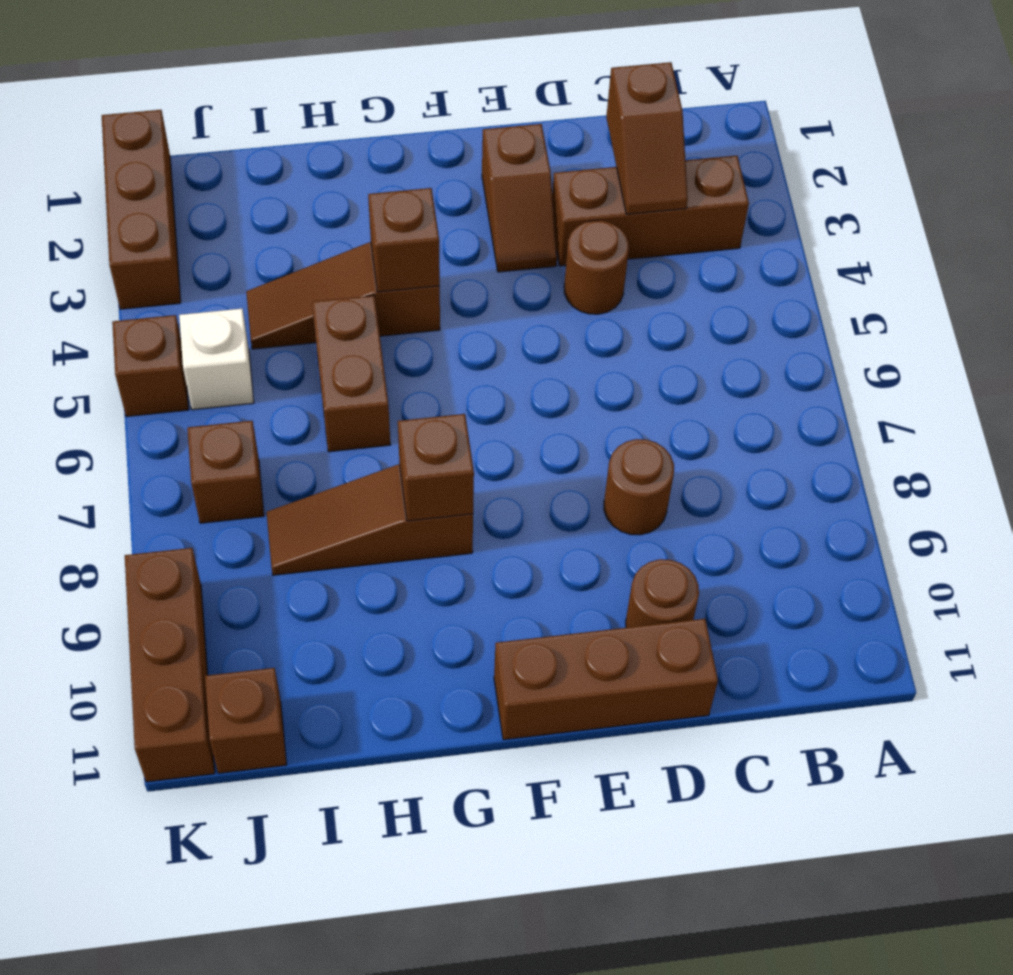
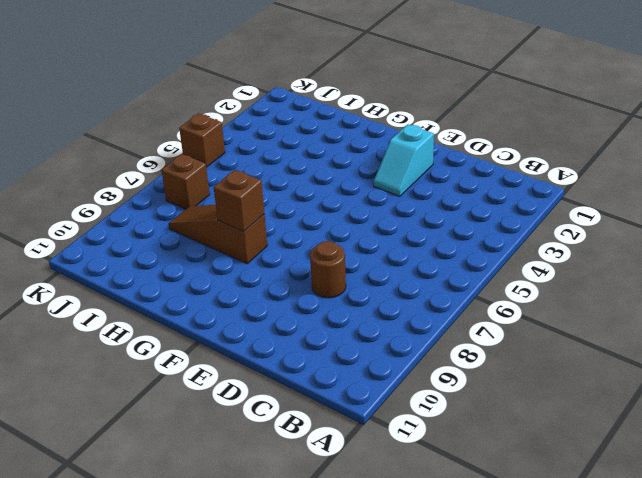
cyan 1x2 slope [374,124,434,196] -> brown 1x2 slope [482,124,557,272]
none -> brown 1x3 brick [552,156,749,266]
none -> brown 1x1 round brick [564,221,629,314]
none -> brown 1x1 round brick [626,559,699,628]

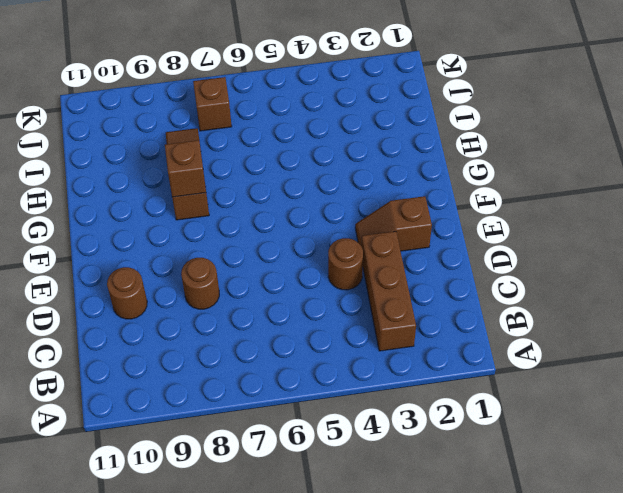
none -> brown 1x3 brick [494,619,718,740]
none -> brown 1x3 slope [246,242,440,349]
none -> brown 1x2 brick [312,296,390,452]

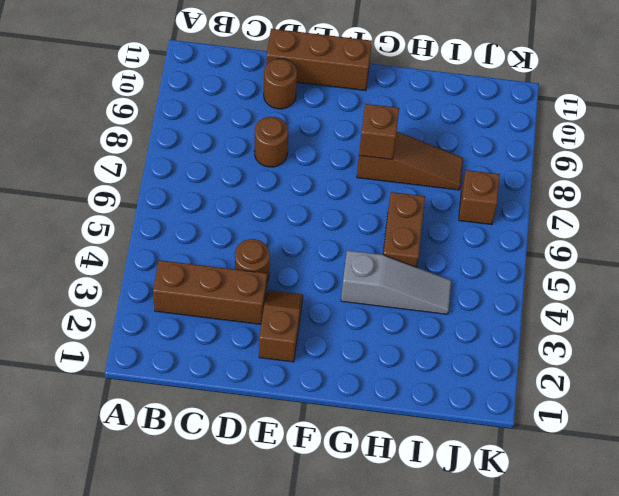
grey 1x3 slope [341,250,452,314] -> brown 1x3 slope [246,242,440,349]
none -> white 1x1 brick [179,309,254,410]
none -> brown 1x1 brick [205,668,287,773]
none -> brown 1x3 brick [102,110,181,309]

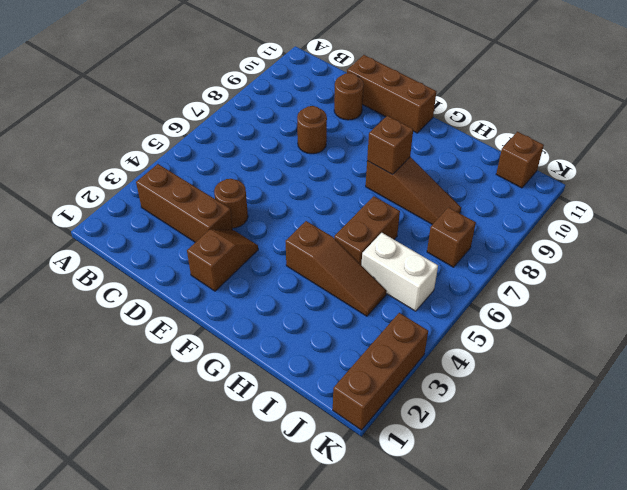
white 1x2 brick [361,233,438,311] -> white 1x1 brick [179,309,254,410]
none -> brown 1x1 brick [112,315,188,417]
none -> brown 1x3 brick [125,548,215,782]
none -> brown 1x2 slope [606,62,688,214]

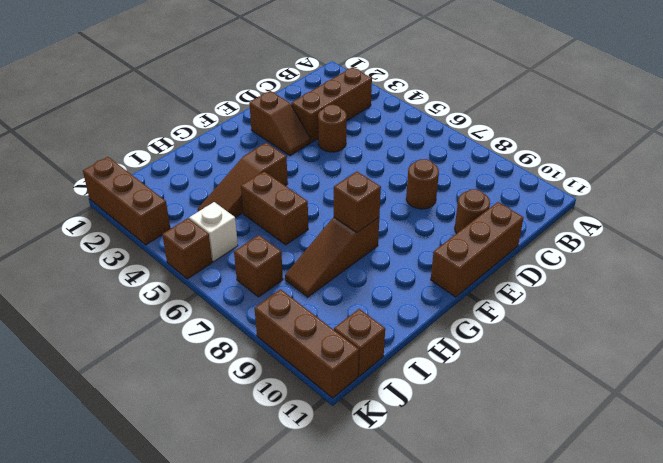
none -> brown 1x2 slope [606,62,688,214]
none -> brown 1x1 brick [368,188,440,292]

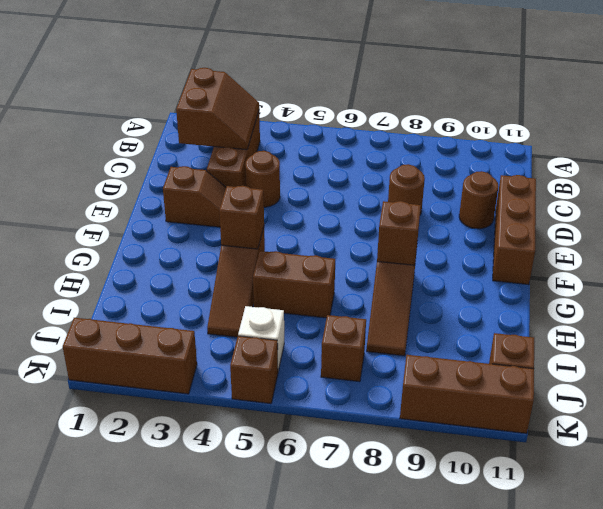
brown 2x2 slope [176,68,259,150] -> brown 1x2 slope [606,62,688,214]

